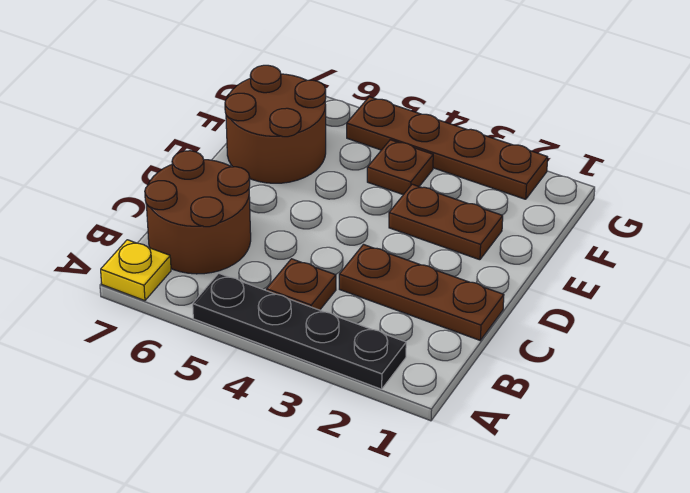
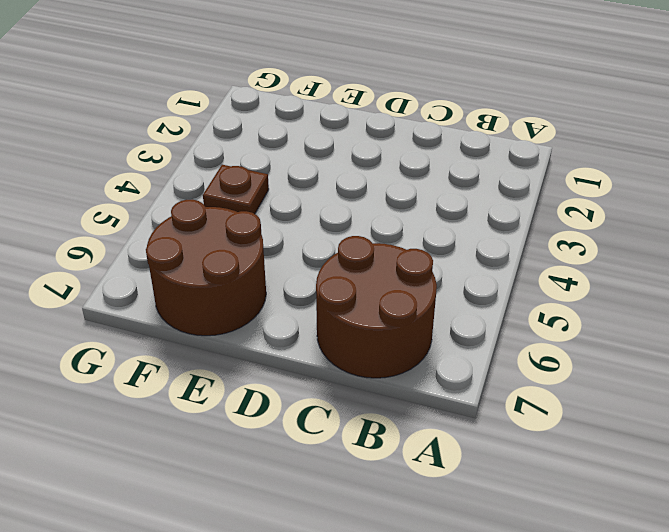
none -> black 1x4 plate [193,273,406,389]
none -> yellow 1x1 plate [101,240,171,301]

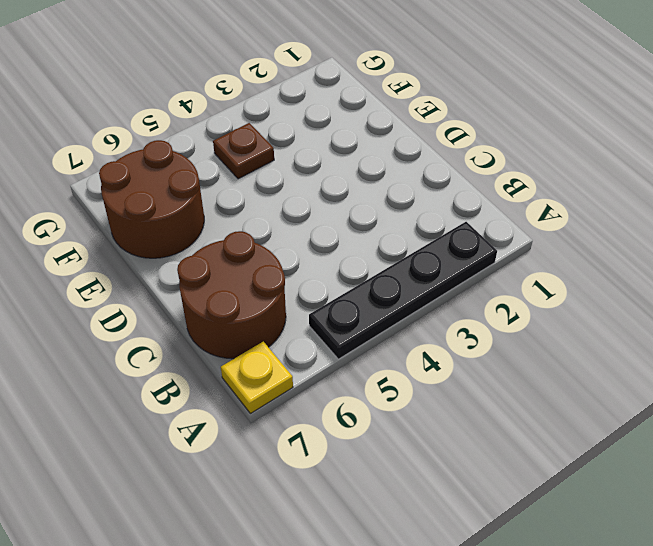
none -> brown 1x1 plate [266,259,336,310]
none -> brown 1x3 plate [339,245,504,340]

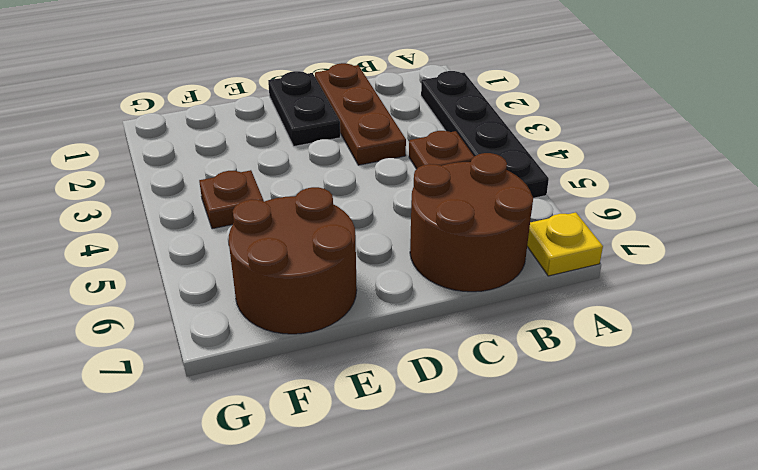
black 1x2 plate [268,71,340,146] -> none
none -> brown 1x2 plate [389,184,503,260]
none -> brown 1x4 plate [347,97,548,199]

